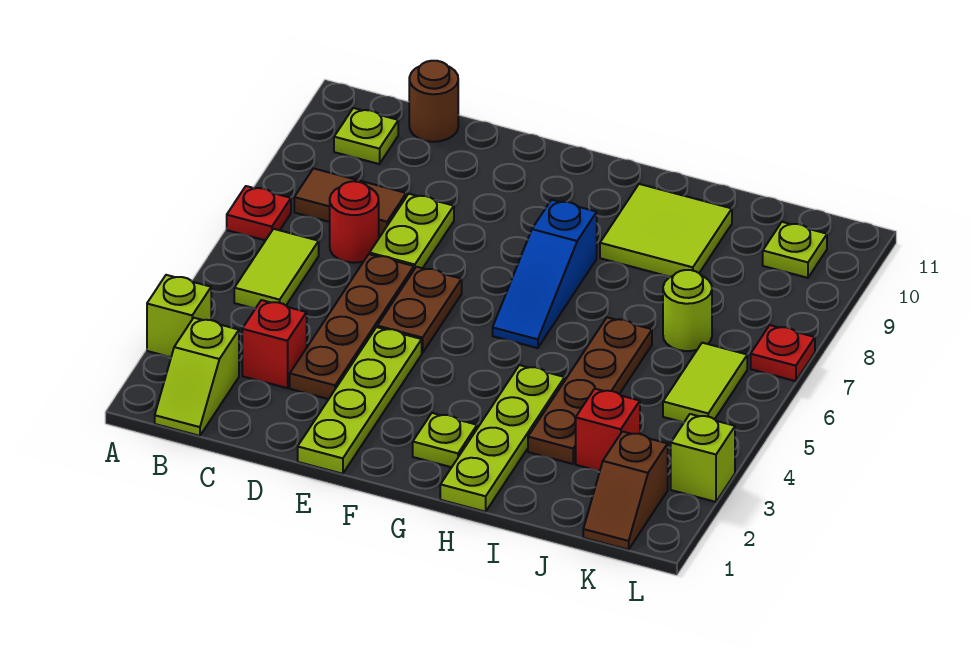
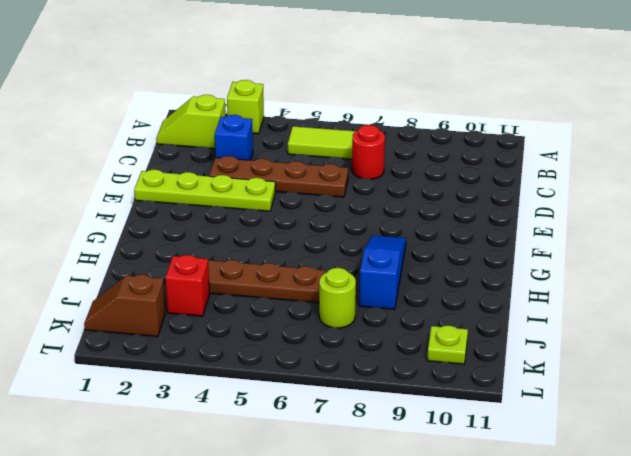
blue 1x1 brick [215,115,253,160] -> red 1x1 brick [242,300,307,388]
blue 1x3 slope [359,235,406,309] -> blue 1x3 slope turned to [493,200,597,348]
none -> red 1x1 plate [227,186,291,240]
none -> brown 1x2 tile [294,168,406,235]
none -> lime 1x1 plate [334,108,398,164]

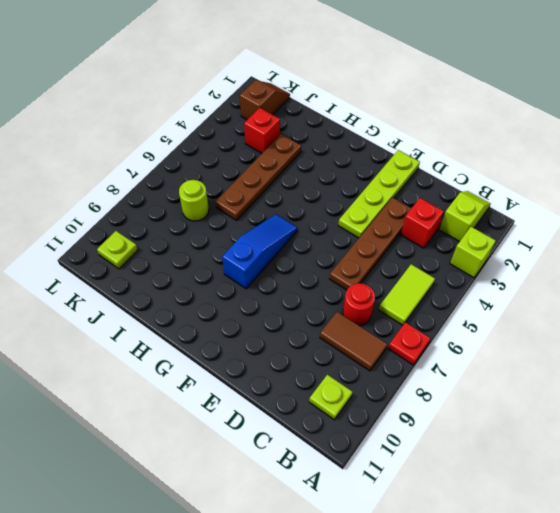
none -> brown 1x1 round brick [409,61,458,142]
none -> lime 1x2 plate [370,194,454,269]
none -> brown 1x2 plate [377,267,462,353]

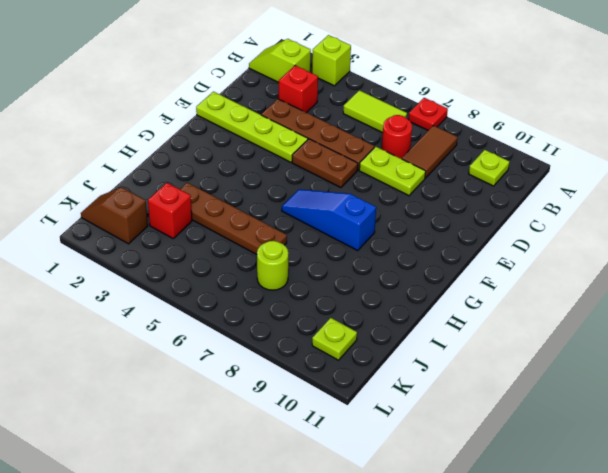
none -> brown 1x1 round brick [409,61,458,142]
none -> lime 1x1 plate [413,413,477,467]
none -> lime 1x4 plate [440,365,565,512]

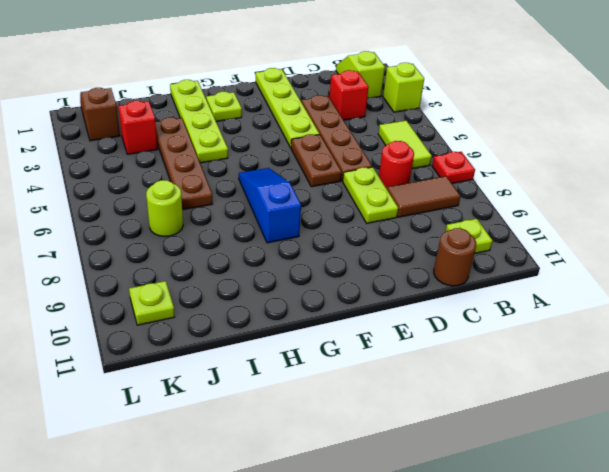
none -> lime 2x2 tile [600,184,732,277]
none -> lime 1x2 tile [663,343,747,422]
none -> lime 1x1 brick [671,414,735,502]

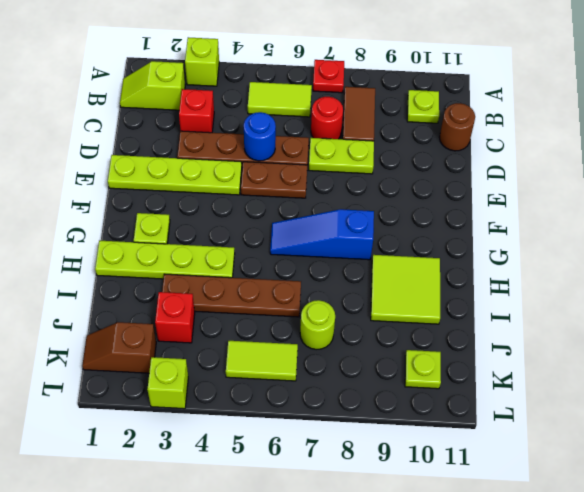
blue 1x1 round brick [244,112,276,161] -> none
none -> red 1x1 plate [751,325,815,381]

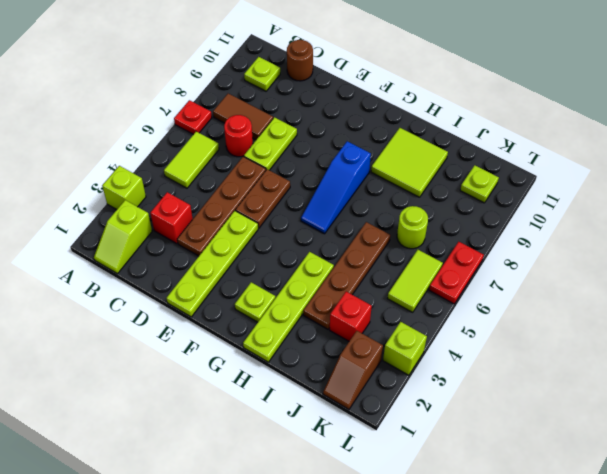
red 1x2 plate [429,242,484,304] -> red 1x1 plate [751,325,815,381]

